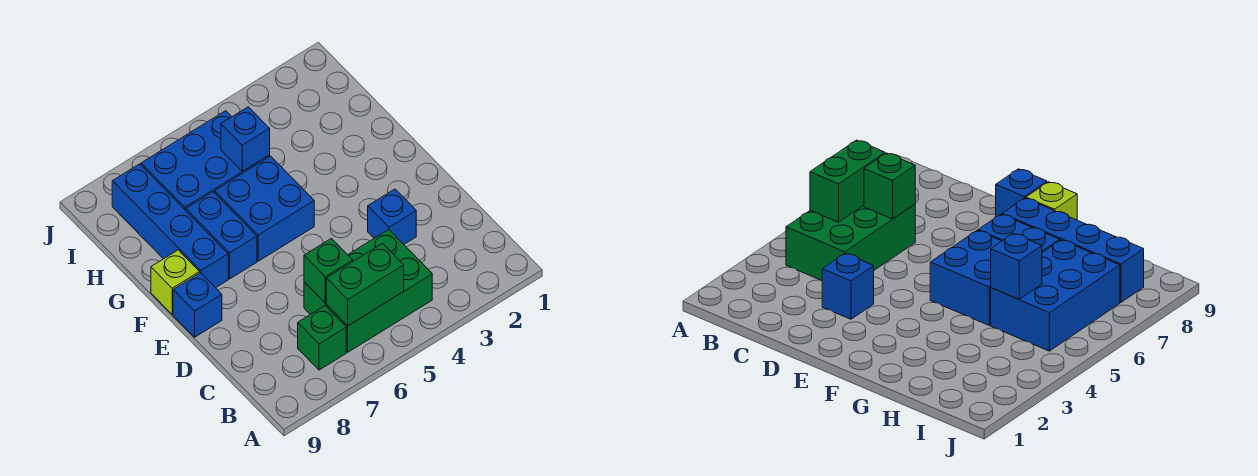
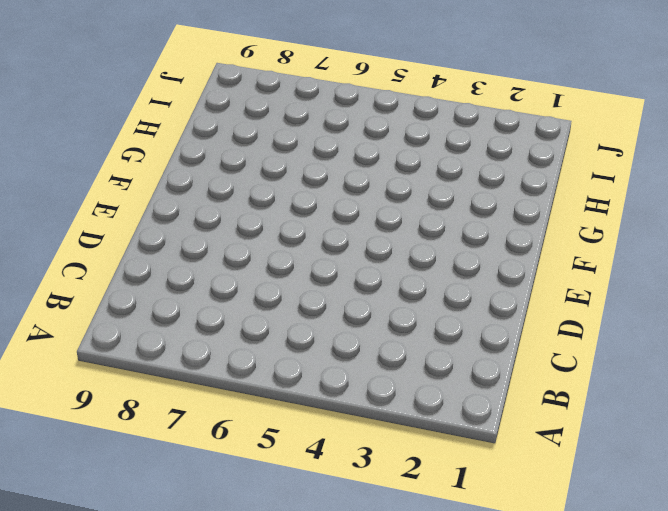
none -> green 2x3 brick [304,230,432,352]
none -> green 1x1 brick [298,306,346,370]
none -> blue 1x1 brick [368,189,416,244]

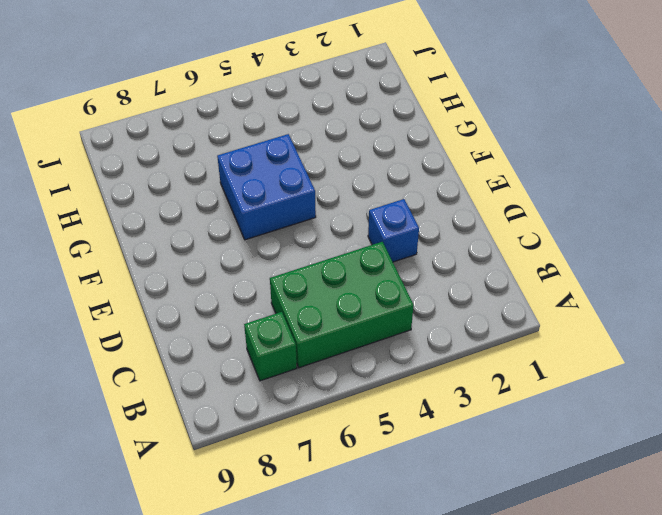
none -> blue 1x1 brick [173,273,222,337]
none -> blue 1x2 brick [186,192,257,279]
none -> blue 1x4 brick [112,164,228,288]

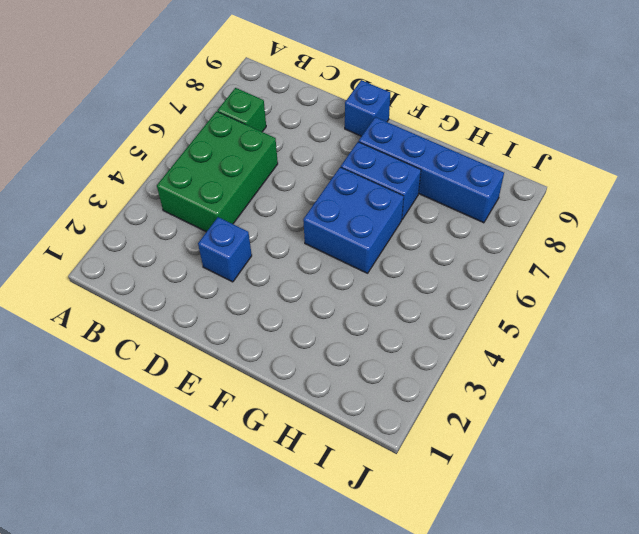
none -> lime 1x1 brick [151,250,200,314]
none -> blue 2x3 brick [141,111,270,210]
none -> green 1x2 brick [326,243,404,326]

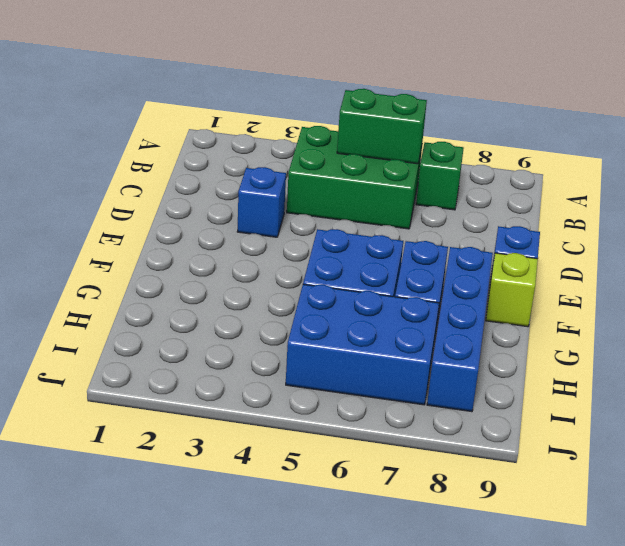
none -> green 1x1 brick [304,238,353,303]
none -> blue 1x1 brick [221,107,270,171]

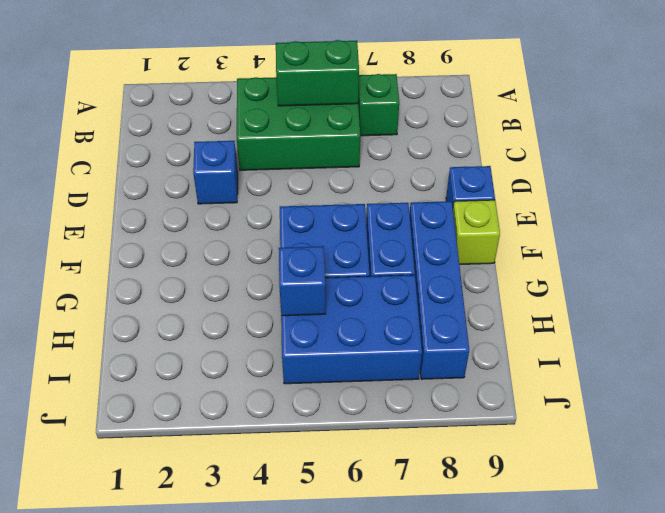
none -> green 1x1 brick [304,238,353,303]

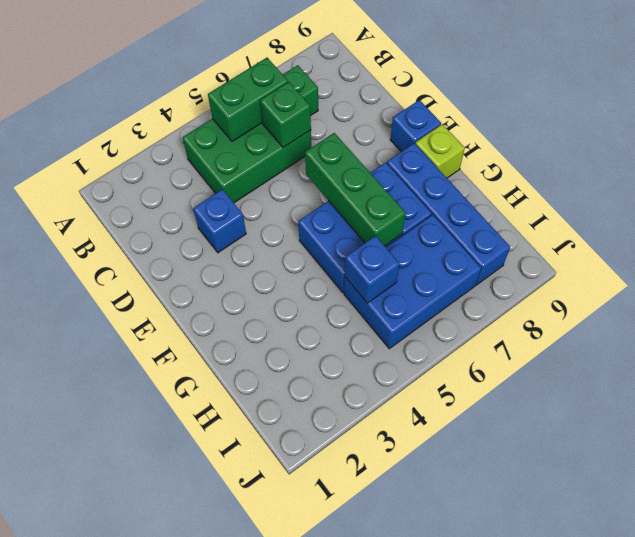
green 1x3 brick [305,133,406,246] -> none

